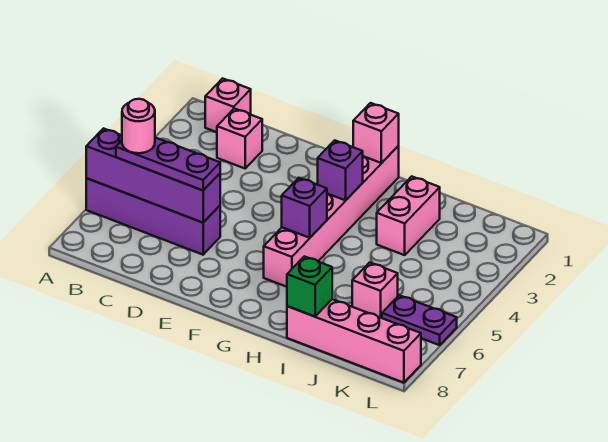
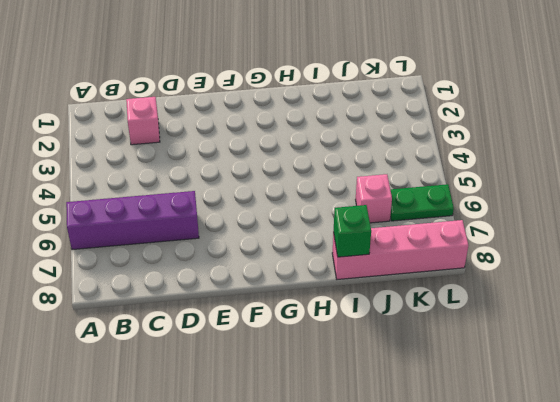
green 1x2 plate [390,184,454,221] -> purple 1x2 plate [382,295,457,345]
none -> pink 1x1 brick [205,78,251,132]
none -> pink 1x6 brick [264,146,399,287]
none -> pink 1x2 brick [377,176,440,255]

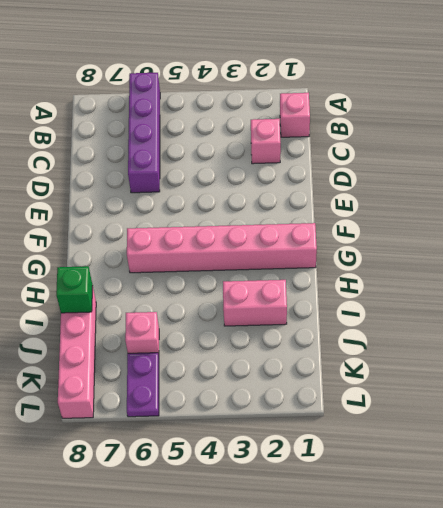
none -> purple 1x4 brick [86,128,220,223]
none -> pink 1x1 brick [353,103,399,163]
none -> purple 1x1 brick [318,140,363,200]

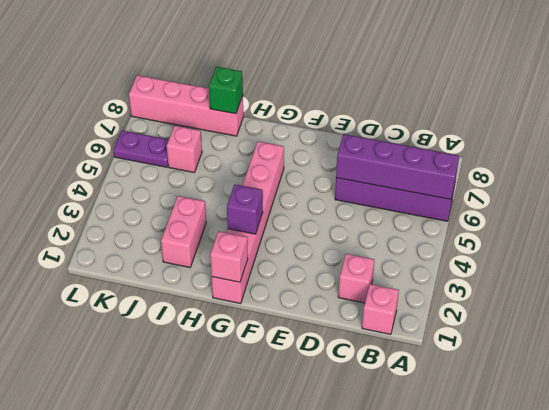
none -> purple 1x1 brick [282,178,327,238]
none -> purple 1x3 plate [116,138,220,190]
none -> pink 1x1 round brick [122,99,155,153]

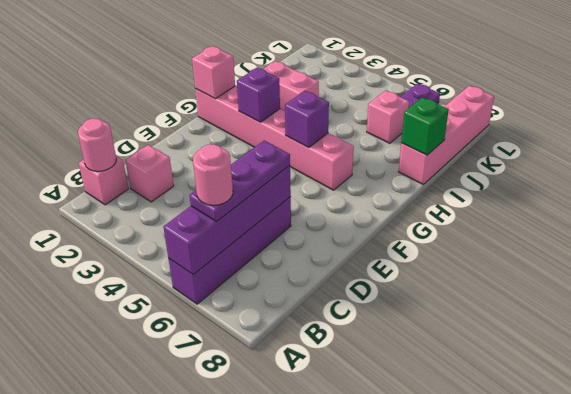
pink 1x1 round brick [78,119,116,171] -> none

